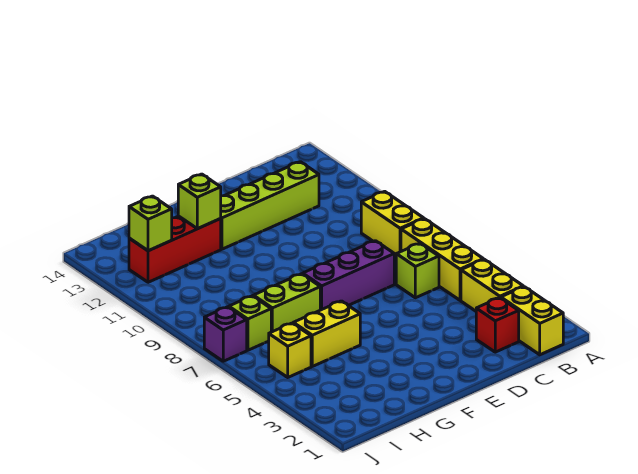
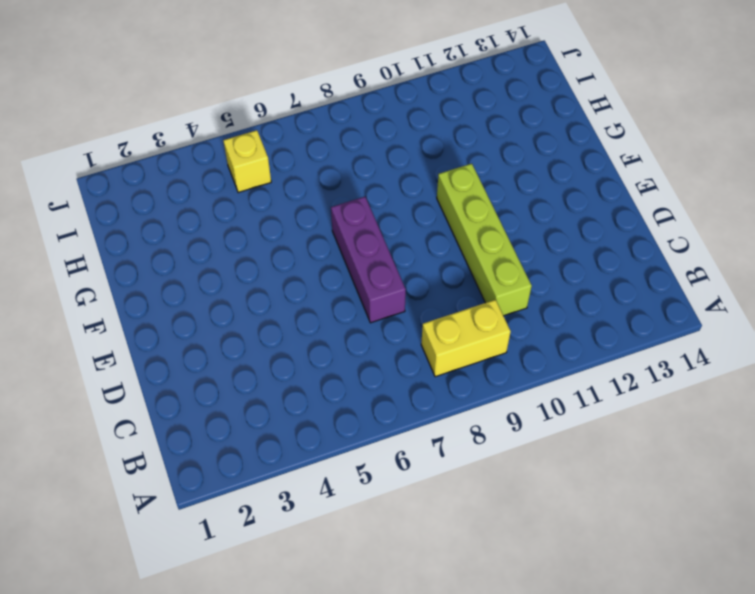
lime 1x4 brick [437,164,532,316] -> lime 1x4 brick moved to [220,162,319,249]
none -> yellow 1x2 brick [501,287,563,355]
none -> yellow 1x2 brick [461,259,523,311]
none -> yellow 1x3 brick [401,219,483,300]

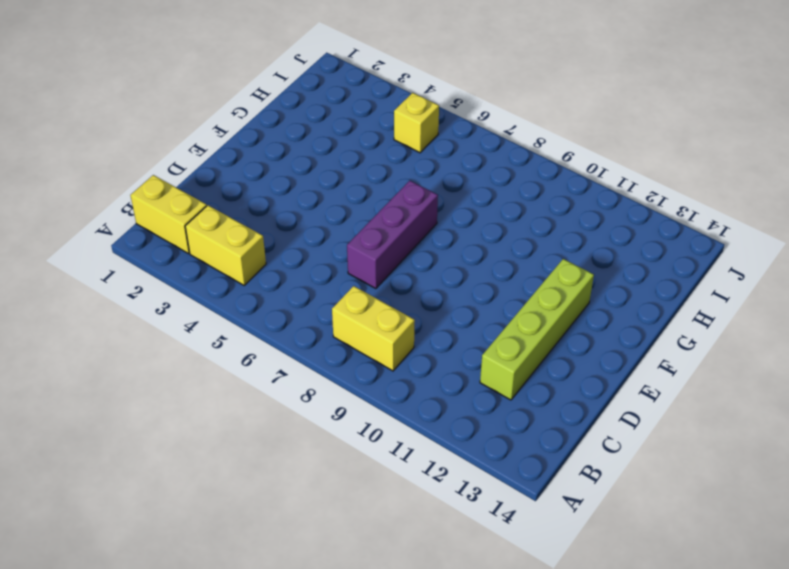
none -> yellow 1x3 brick [401,219,483,300]
none -> red 1x1 brick [476,298,519,352]
none -> lime 1x1 brick [396,243,439,298]

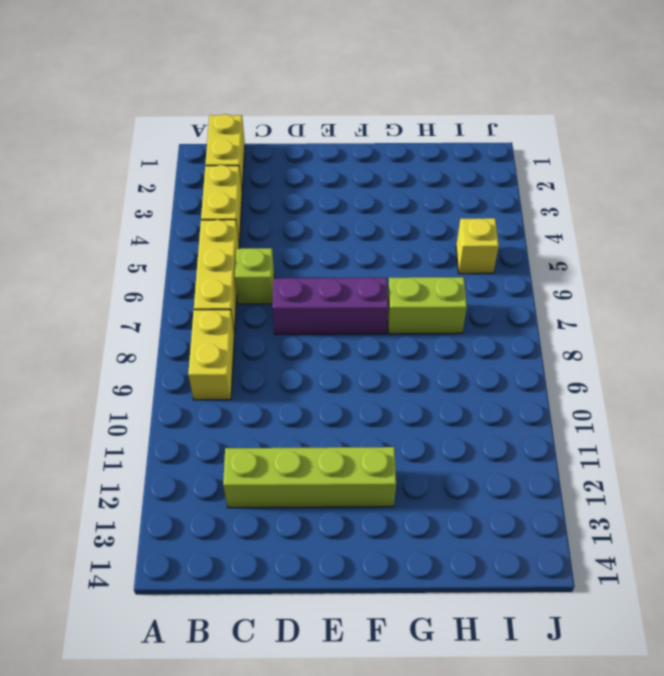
none -> red 1x1 brick [476,298,519,352]
none -> yellow 1x2 brick [293,301,360,366]
none -> red 1x3 brick [129,216,221,282]

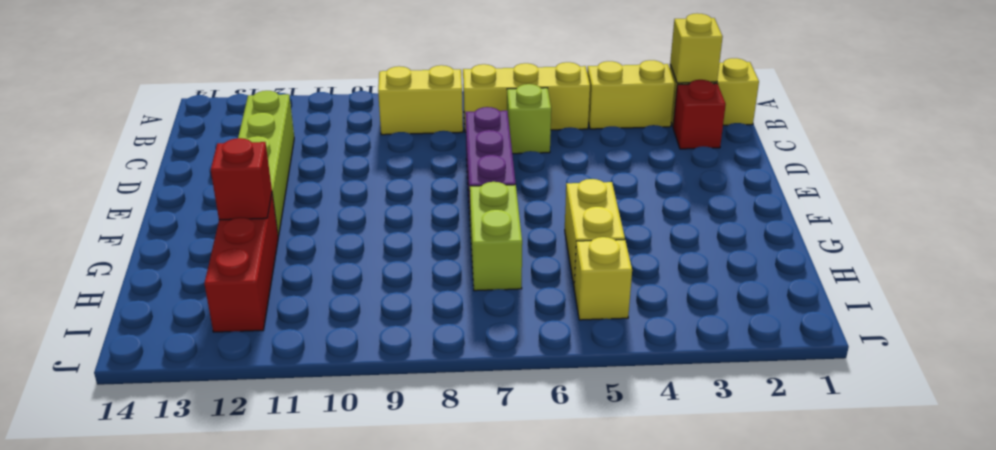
yellow 1x1 brick [670,13,723,83] -> none
red 1x1 brick [211,138,272,220] -> lime 1x1 brick [178,174,221,229]
none -> lime 1x1 brick [229,296,271,350]
none -> purple 1x1 brick [204,307,247,361]
none -> lime 1x1 brick [129,196,172,251]

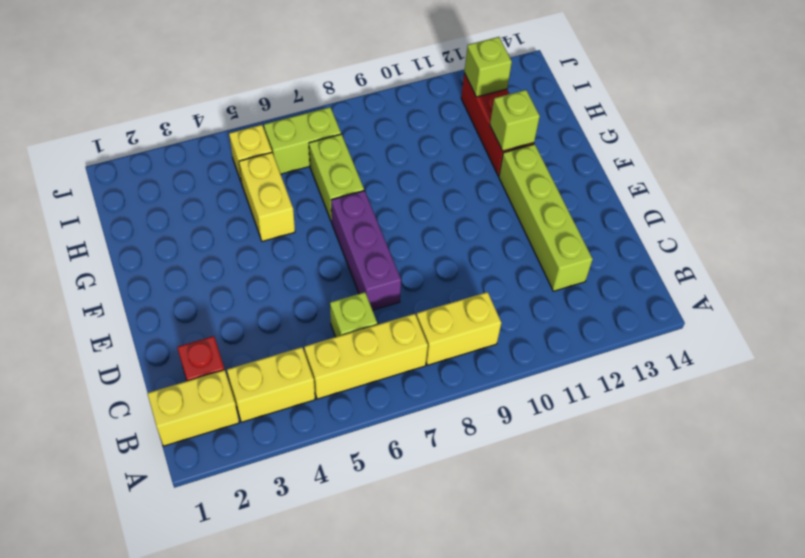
lime 1x2 brick [264,107,341,174] -> lime 1x1 brick [229,296,271,350]
none -> purple 1x1 brick [204,307,247,361]

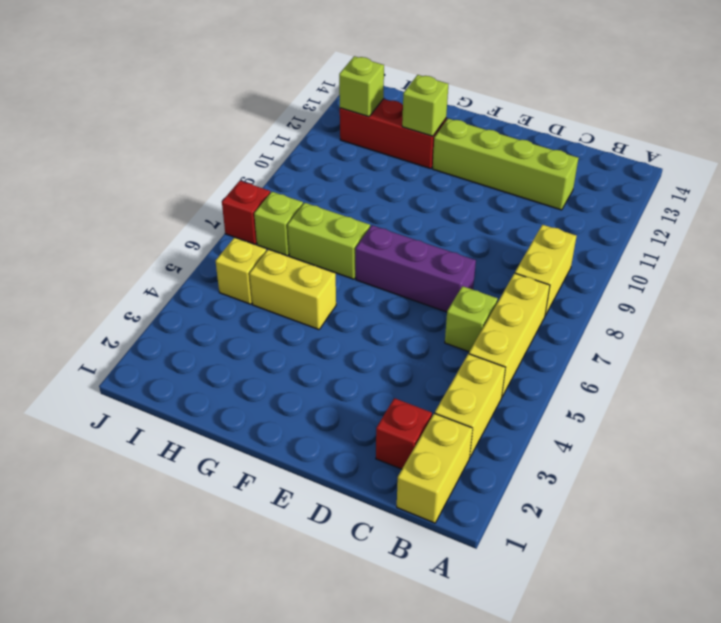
red 1x1 brick [222,181,270,245] -> purple 1x1 brick [204,307,247,361]

